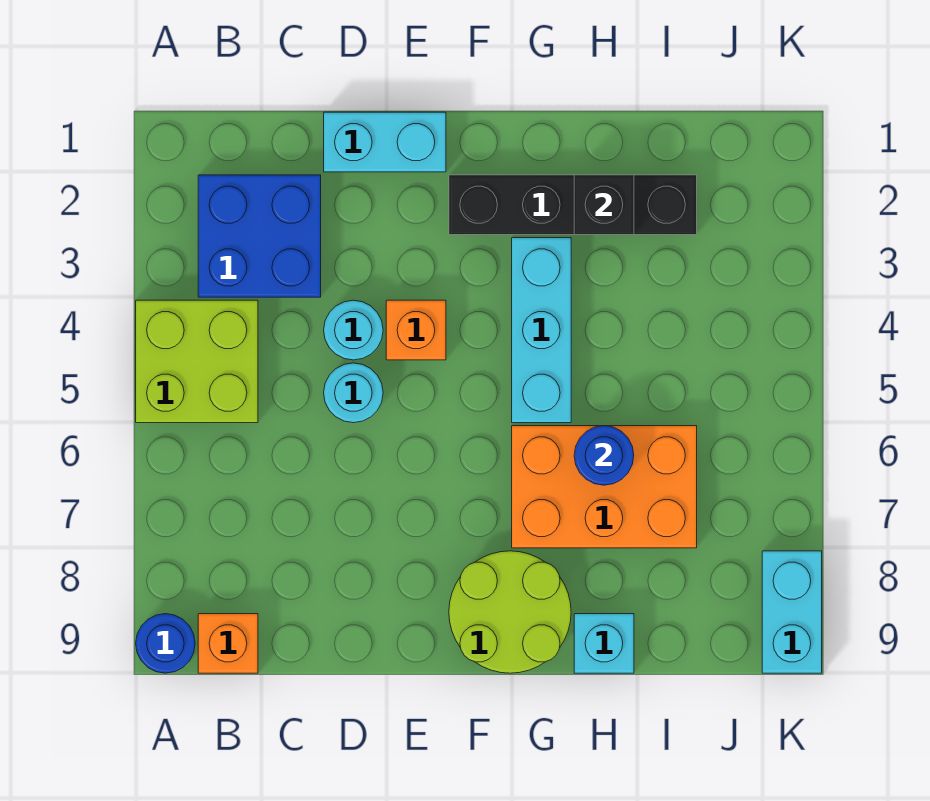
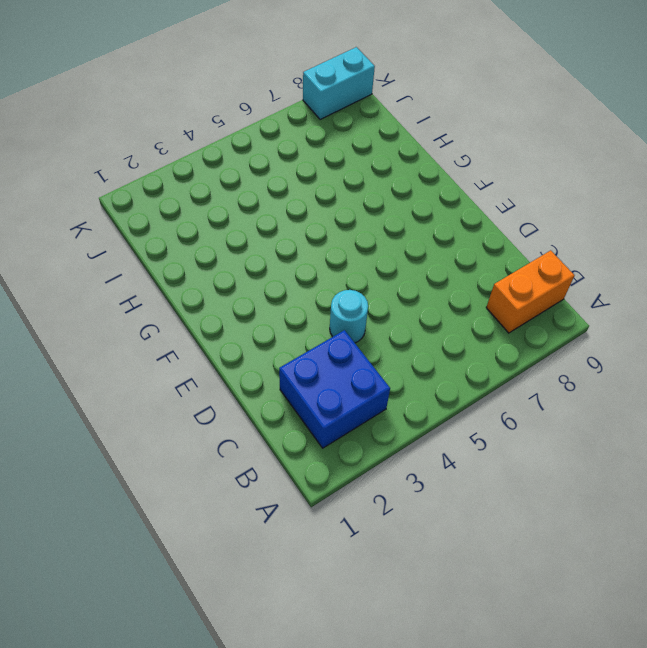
orange 1x2 brick [486,250,574,333] -> orange 1x1 brick [198,614,258,673]
none -> lime 2x2 brick [136,300,258,423]
none -> blue 1x1 round brick [136,614,195,673]
none -> cyan 1x2 brick [324,112,446,172]

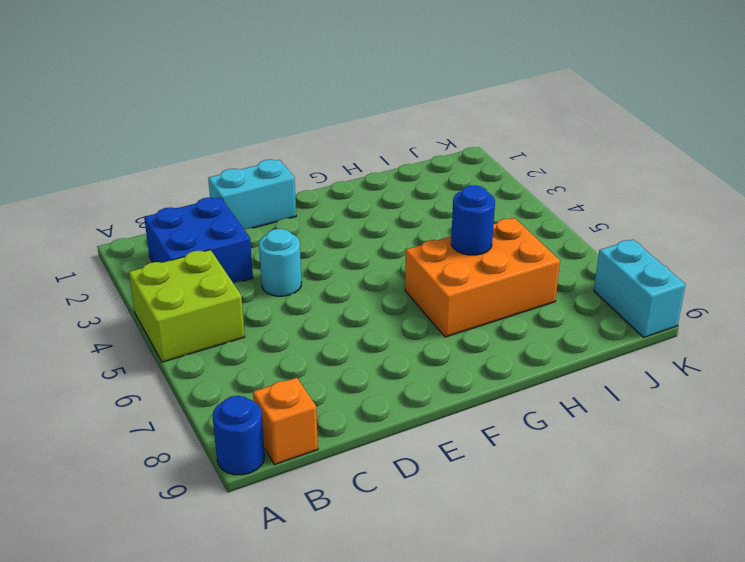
none -> cyan 1x1 round brick [324,363,383,423]
none -> orange 1x1 brick [386,300,446,360]
none -> black 1x4 brick [449,175,697,235]

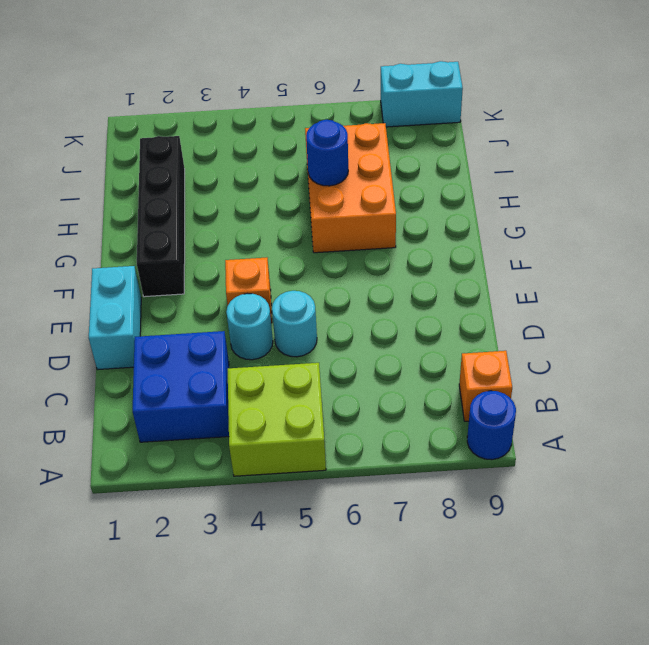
none -> lime 2x2 round brick [449,551,571,673]
none -> cyan 1x3 brick [512,238,571,423]
none -> cyan 1x1 brick [574,614,634,673]

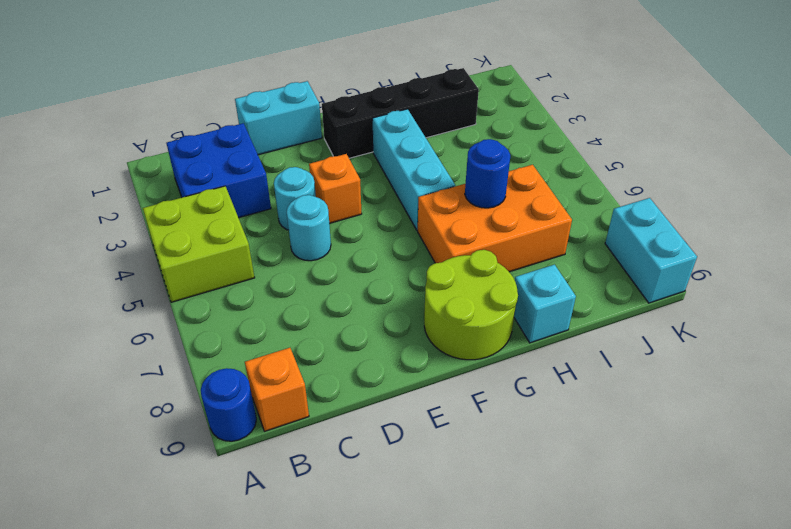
none -> black 1x1 brick [574,175,634,235]

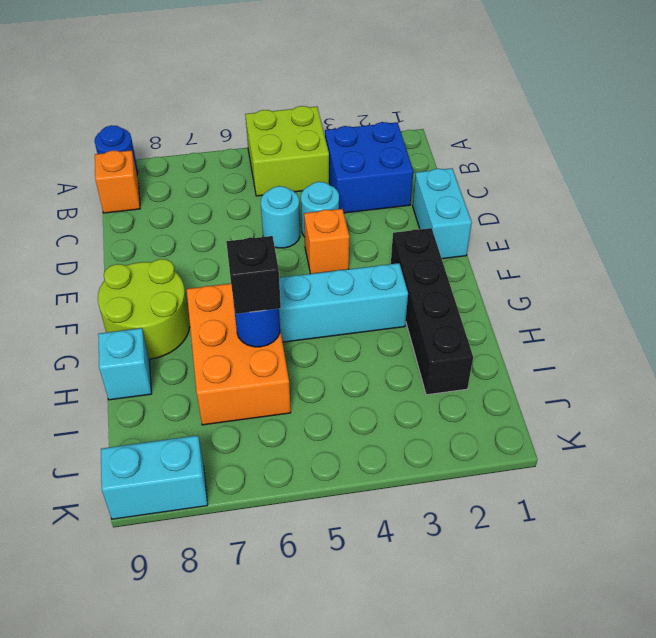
black 1x1 brick [226,236,281,314] -> black 1x1 brick moved to [574,175,634,235]

